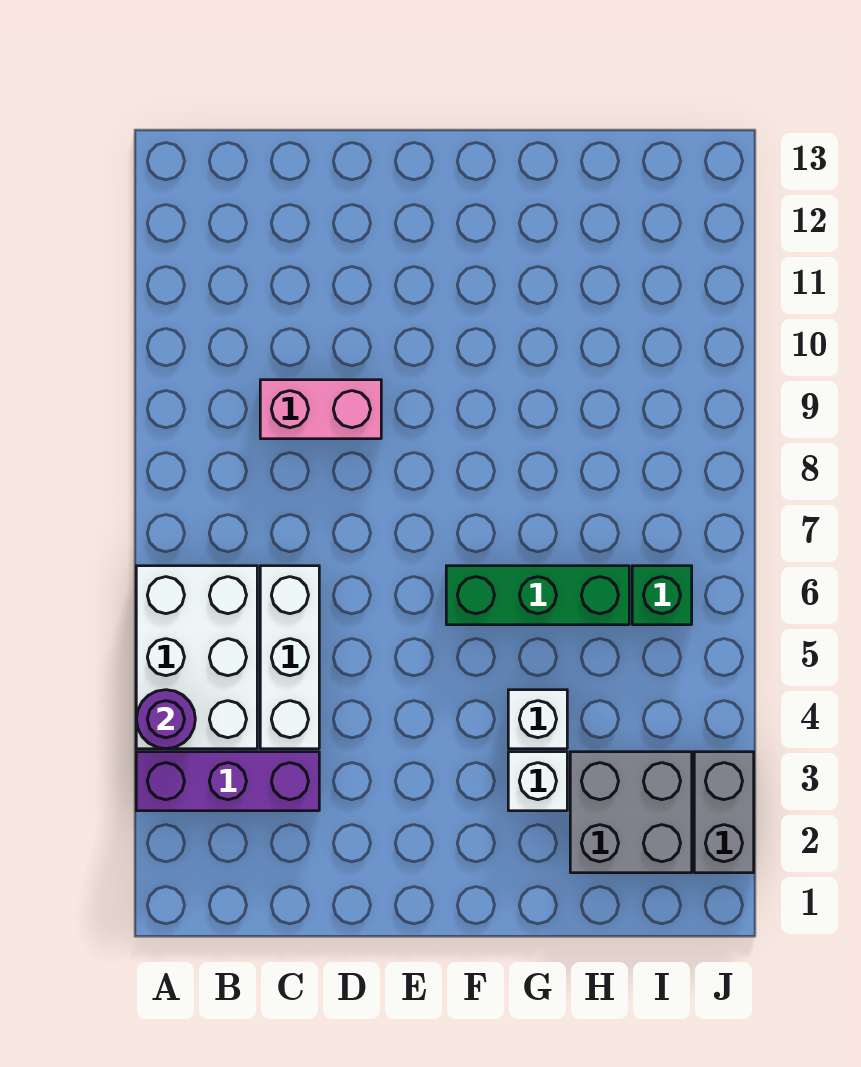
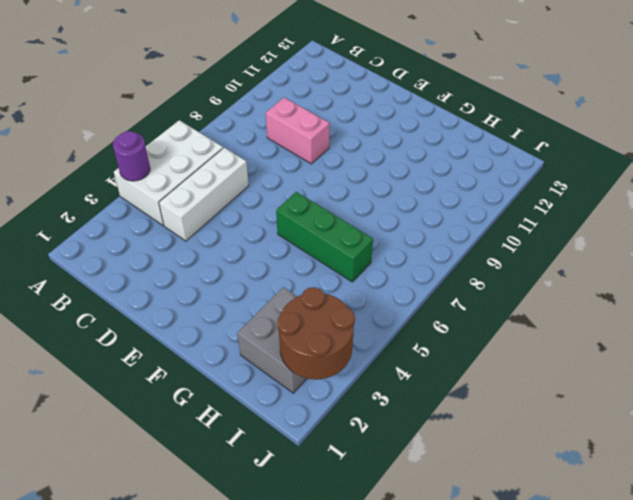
brown 2x2 round brick [277,287,355,379] -> none
none -> purple 1x3 brick [136,752,319,811]
none -> white 1x1 brick [508,752,567,811]

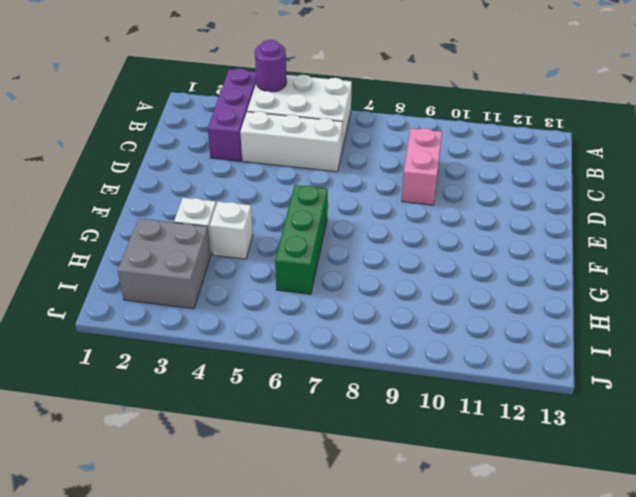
none -> green 1x1 brick [632,566,692,625]
none -> grey 1x2 brick [694,752,754,873]

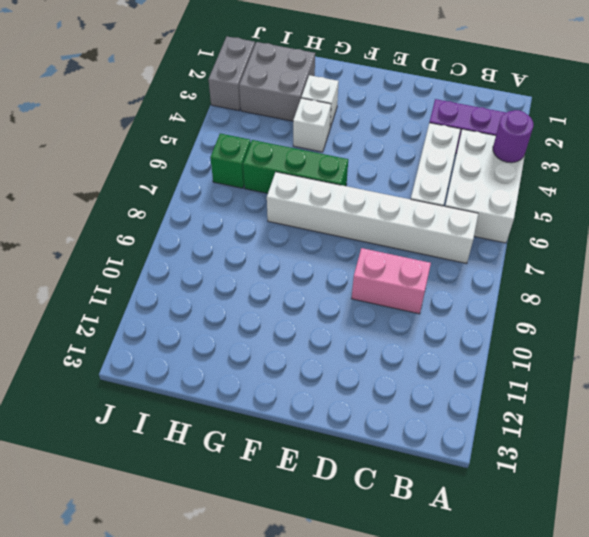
white 1x6 brick [267,172,478,264] -> none

